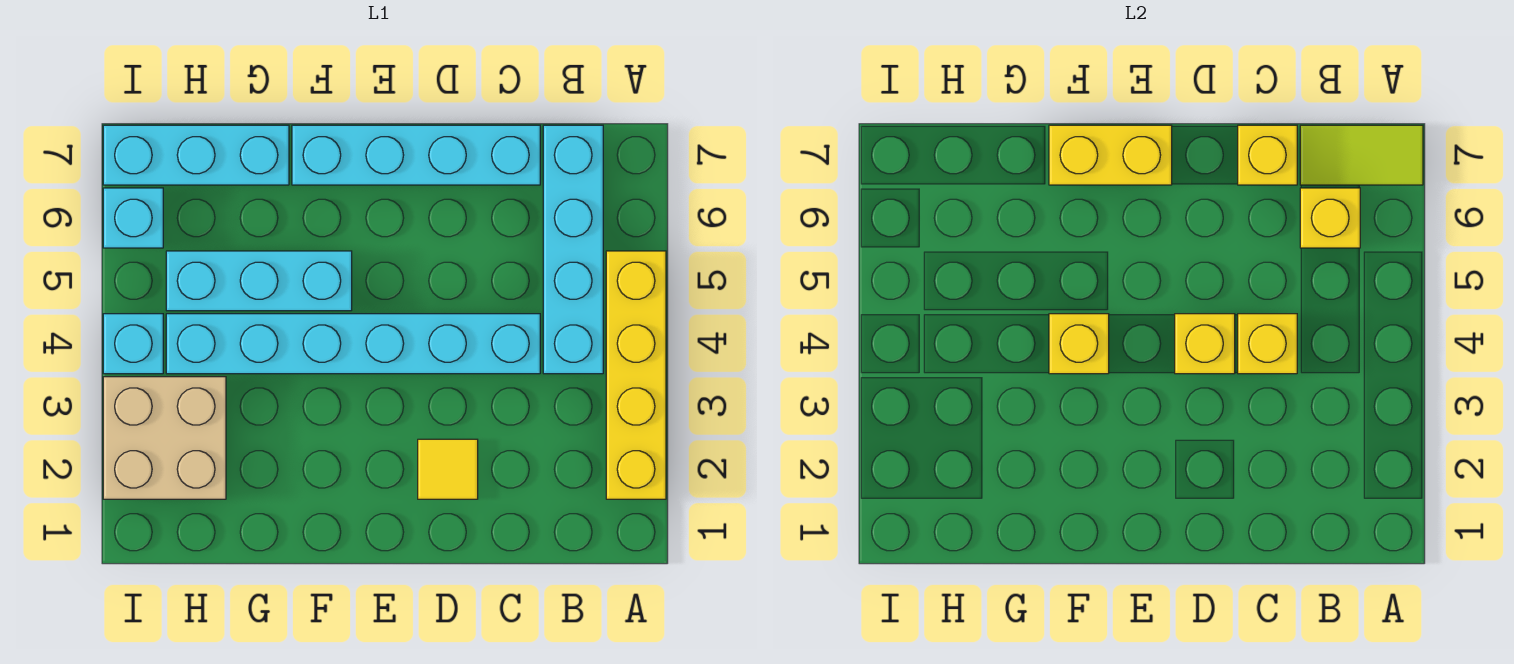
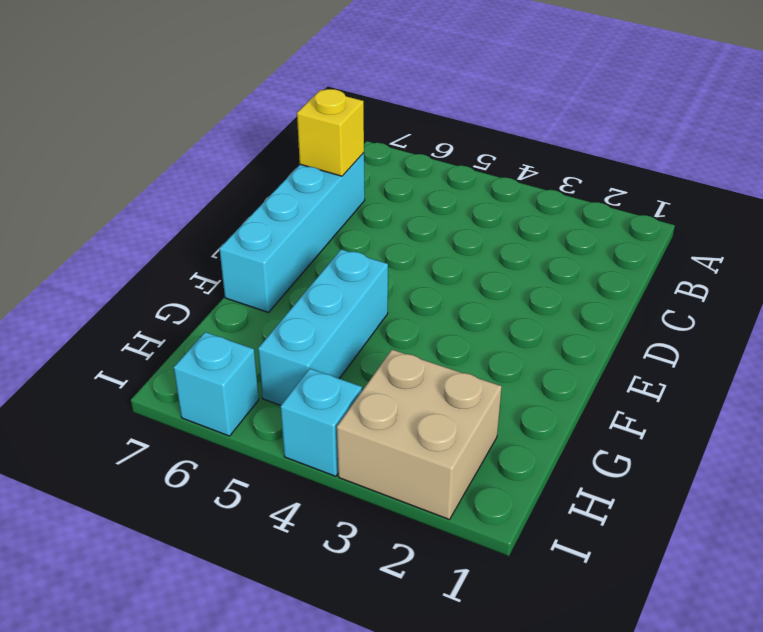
none -> yellow 1x4 brick [606,251,666,499]
none -> cyan 1x4 brick [543,125,603,374]
none -> cyan 1x6 brick [166,314,540,374]

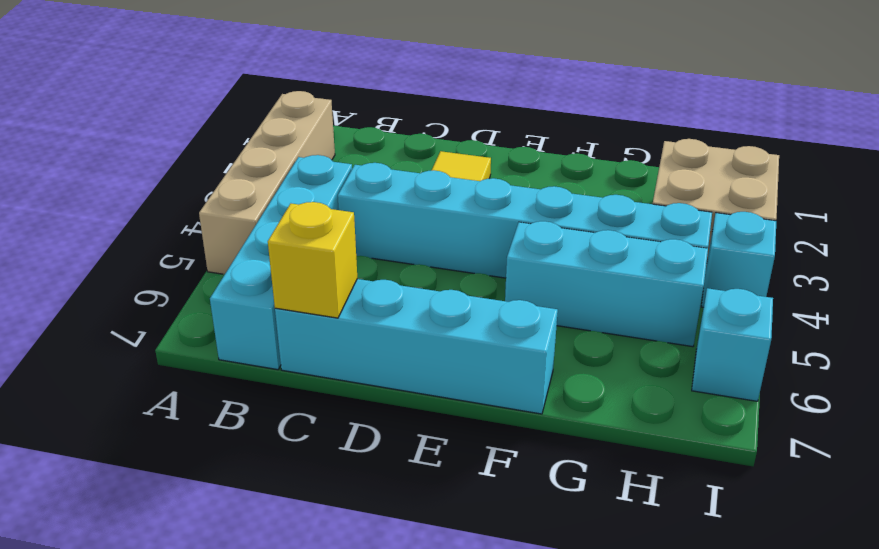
tan 1x4 brick [199,91,335,274] -> yellow 1x4 brick [606,251,666,499]
none -> cyan 1x3 brick [103,125,289,185]
none -> lime 1x2 tile [1300,125,1423,185]
none -> yellow 1x1 brick [1300,188,1360,248]

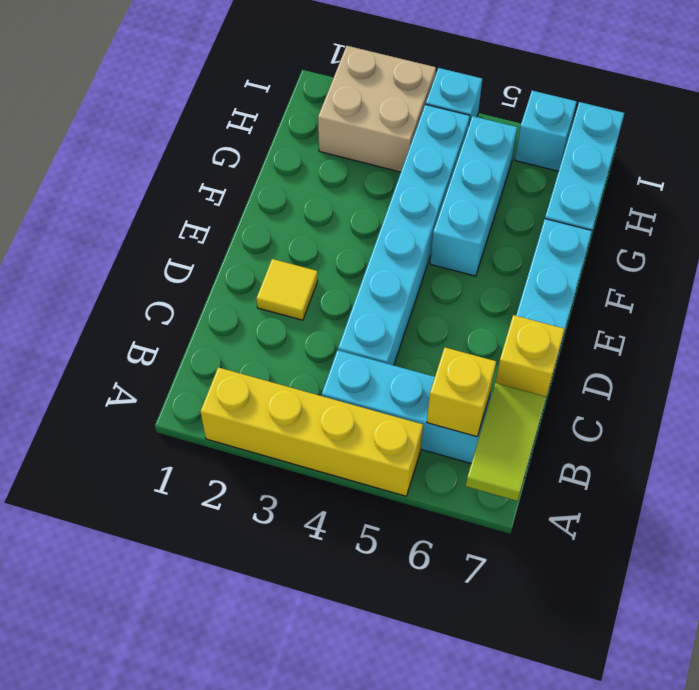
none -> yellow 1x1 brick [1238,314,1297,374]
none -> yellow 1x1 brick [1175,314,1235,374]
none -> yellow 1x2 brick [1049,125,1172,185]

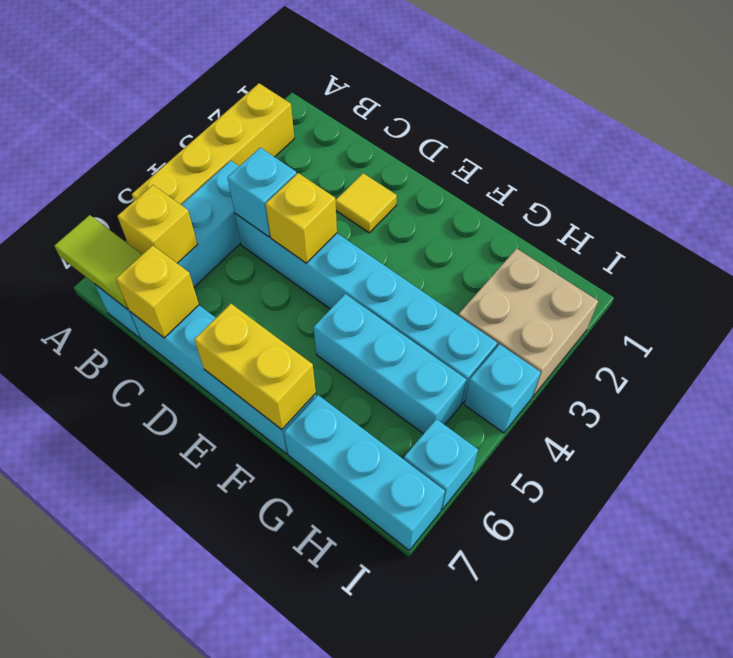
cyan 1x1 brick [228,148,297,237] -> yellow 1x1 brick [1238,314,1297,374]
none -> yellow 1x1 brick [1049,314,1109,374]

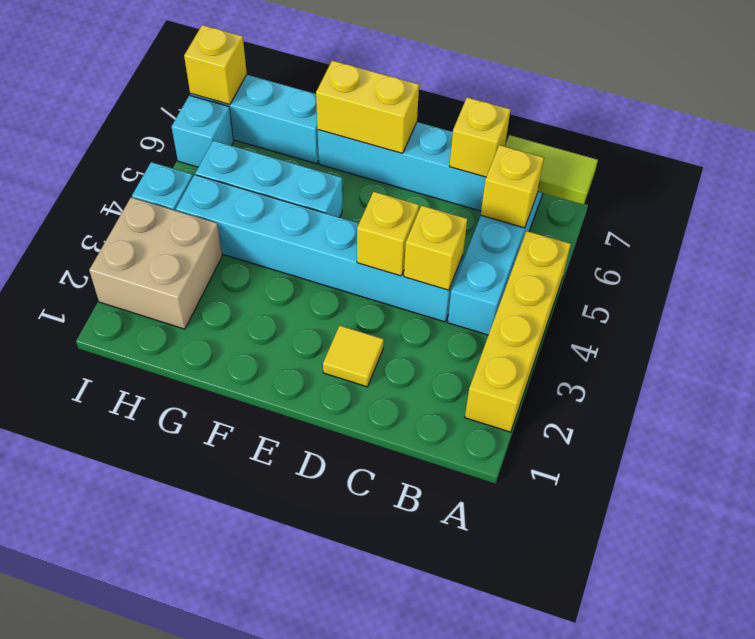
yellow 1x1 brick [184,25,247,105] -> yellow 1x1 brick moved to [1049,314,1109,374]

